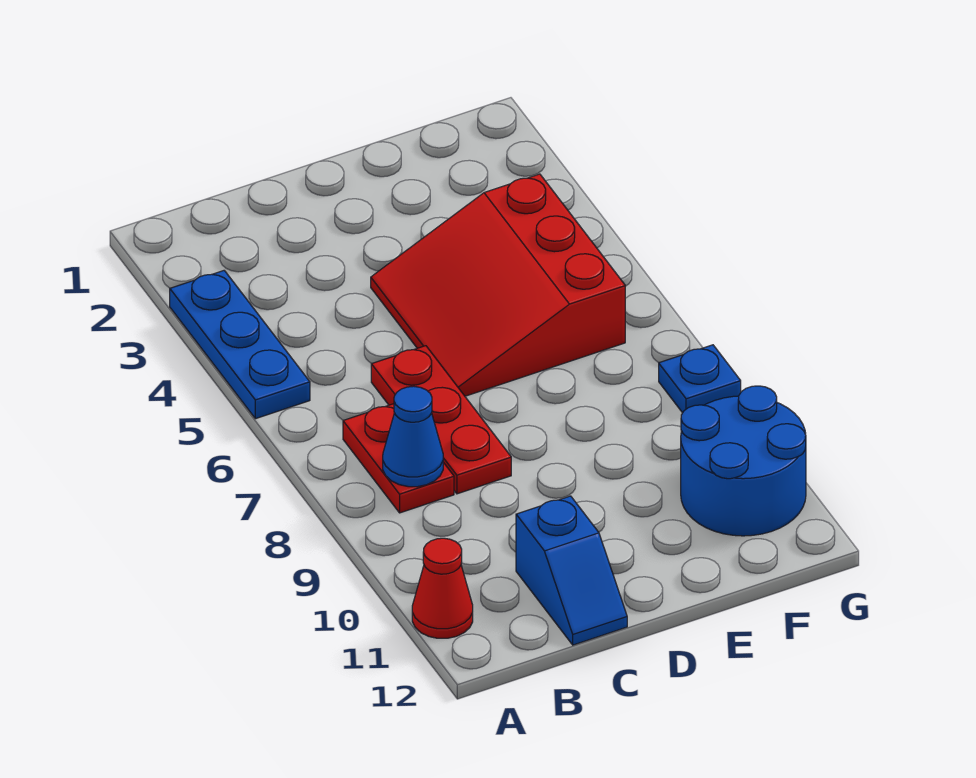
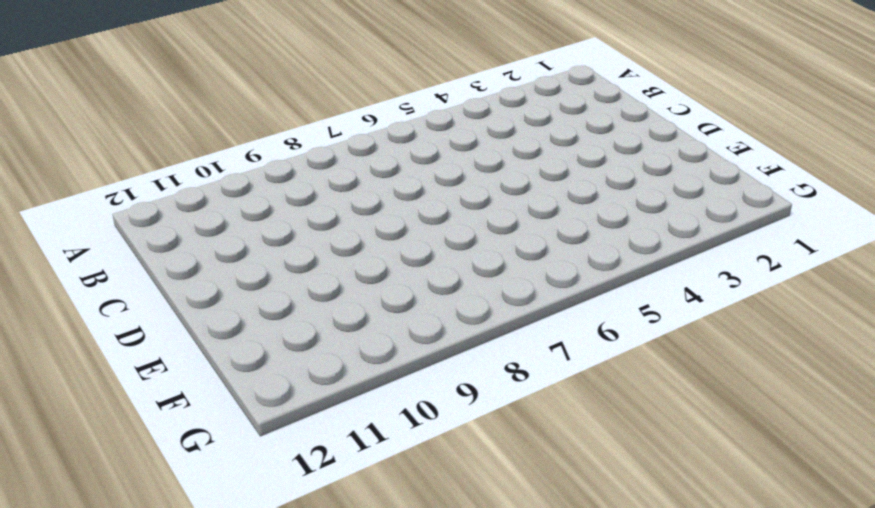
none -> blue 1x3 plate [170,271,310,419]
none -> red 1x1 cone [412,538,473,638]

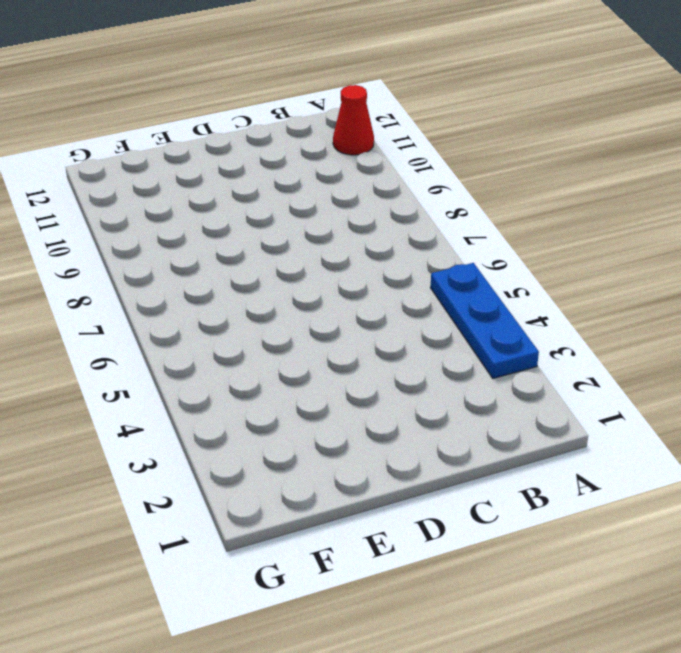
none -> red 1x2 plate [343,404,454,513]
none -> red 1x3 plate [371,346,511,494]

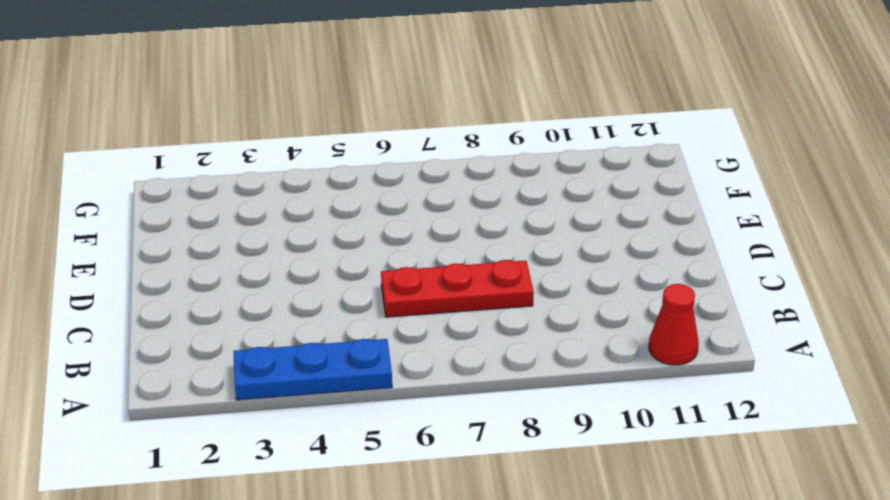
none -> red 1x2 plate [343,404,454,513]
none -> blue 1x2 slope [516,496,627,645]

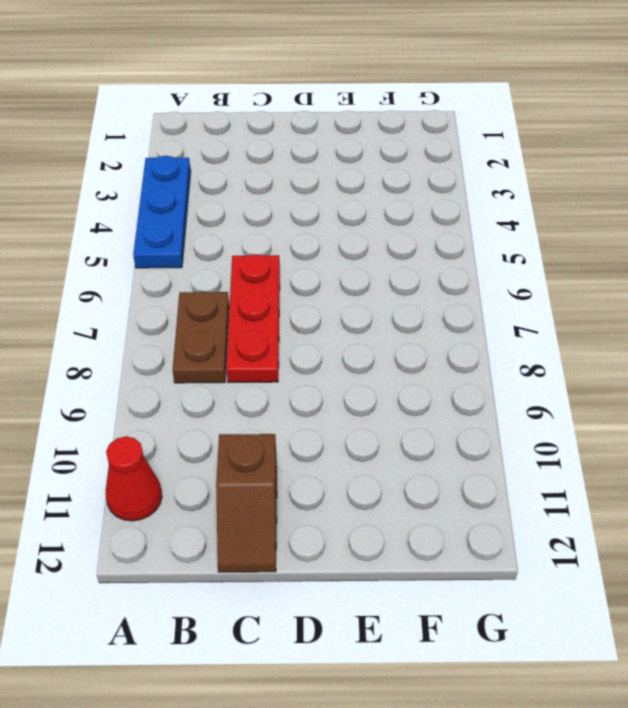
brown 1x2 plate [173,292,229,383] -> red 1x2 plate [343,404,454,513]
brown 1x2 slope [216,434,277,572] -> blue 1x2 slope [516,496,627,645]
none -> red 3x3 slope [371,174,625,396]
none -> blue 2x2 round brick [681,386,806,536]

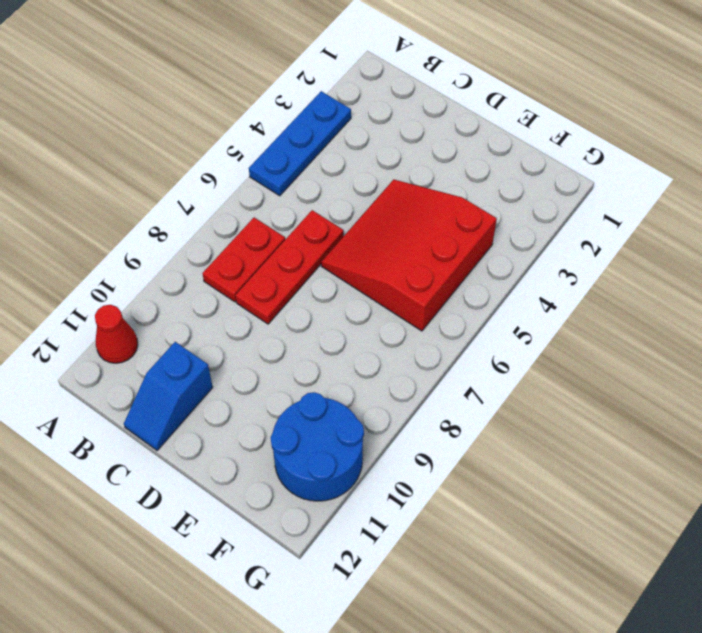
none -> blue 1x1 plate [659,345,741,413]
none -> blue 1x1 cone [383,386,443,487]

